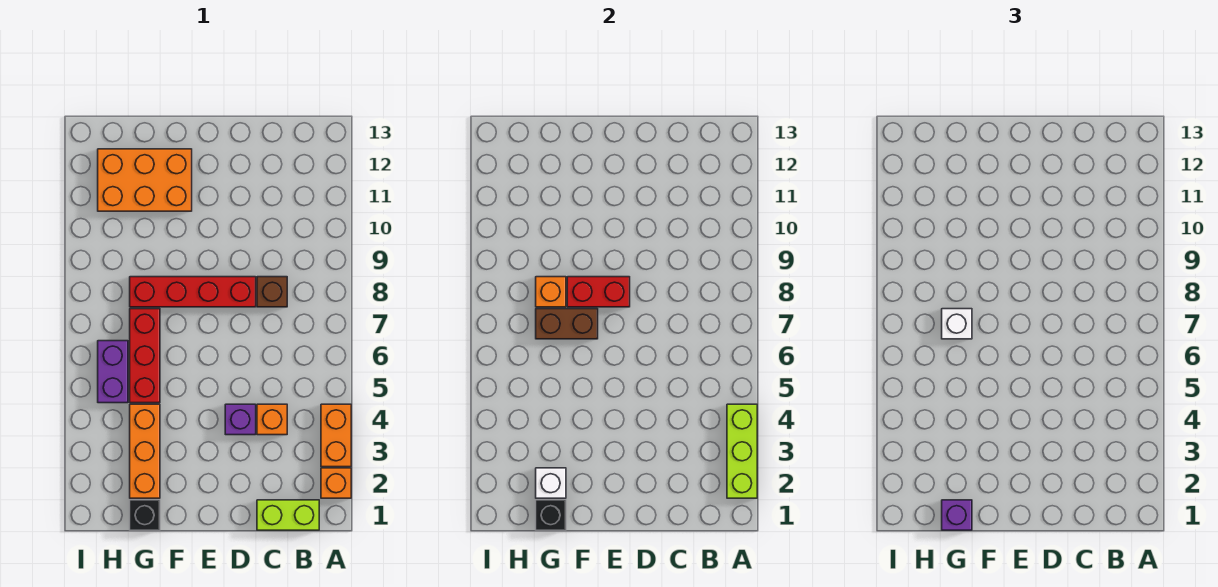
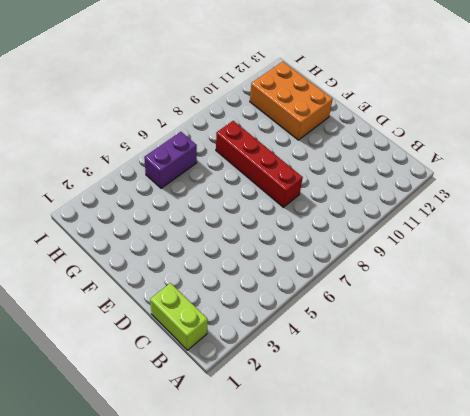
none -> orange 1x1 brick [321,468,351,498]
none -> orange 1x2 brick [321,404,351,467]
none -> orange 1x1 brick [257,404,287,435]

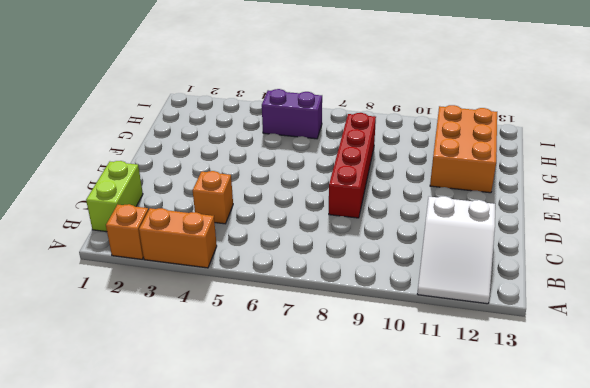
white 2x3 slope [417,196,495,304] -> none
none -> brown 1x1 brick [257,277,287,307]
none -> purple 1x1 brick [225,404,256,435]
none -> black 1x1 brick [130,500,160,530]

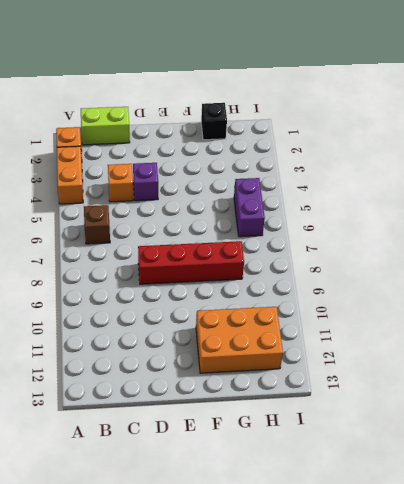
brown 1x1 brick [84,205,110,244] -> brown 1x1 brick moved to [257,277,287,307]
none -> orange 1x3 brick [130,404,160,498]
none -> red 1x3 brick [130,309,160,403]
none -> lime 1x3 brick [727,404,757,498]

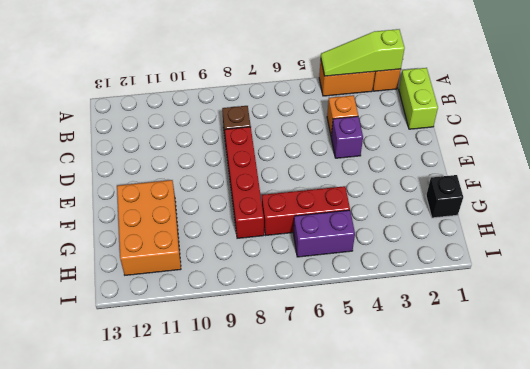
lime 1x3 slope [321,29,405,76] -> lime 1x3 brick [727,404,757,498]
none -> orange 1x3 brick [130,404,160,498]
none -> red 1x2 brick [567,277,630,307]
none -> brown 1x2 brick [536,309,598,339]

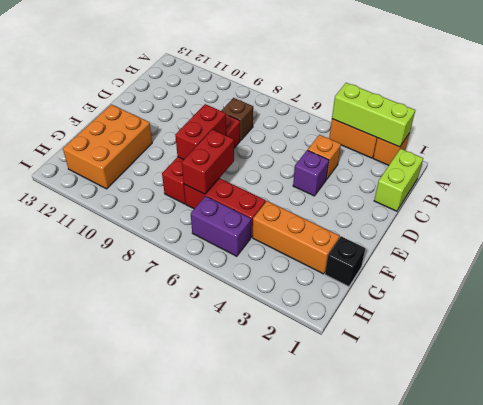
red 1x2 brick [182,129,234,194] -> brown 1x2 brick [536,309,598,339]
none -> black 1x1 brick [536,500,566,530]
none -> white 1x1 brick [536,468,566,498]
none -> orange 1x1 brick [536,277,566,307]

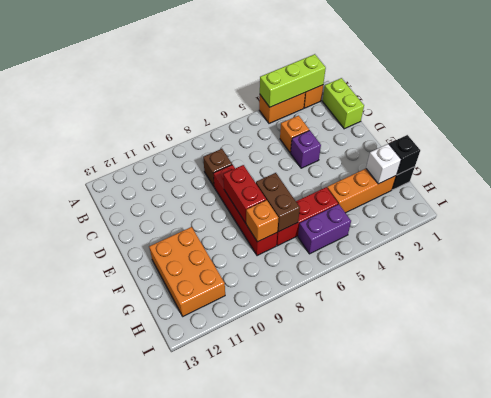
none -> purple 1x1 brick [942,500,972,530]
none -> white 1x1 brick [942,309,972,339]

